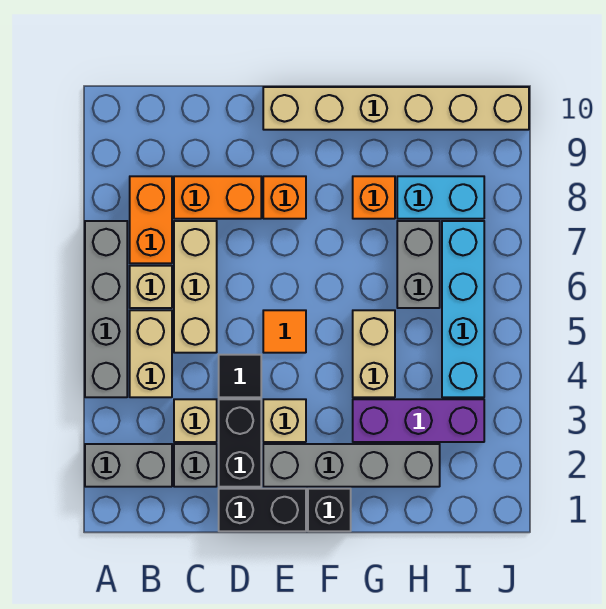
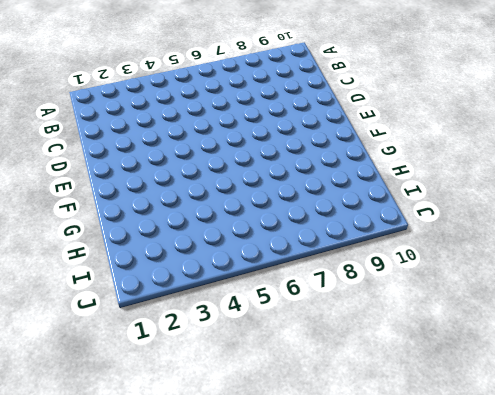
none -> grey 1x2 brick [85,444,172,487]
none -> grey 1x4 brick [85,221,127,397]
none -> tan 1x2 brick [130,310,172,397]

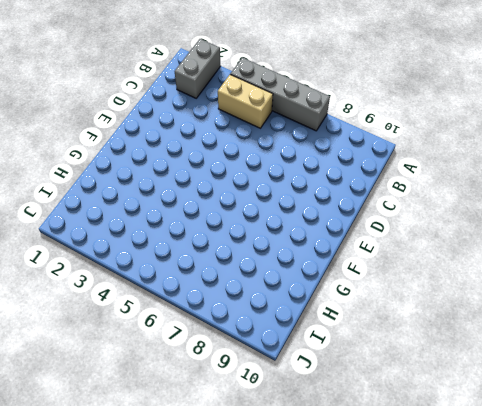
none -> tan 1x1 brick [130,266,172,308]
none -> orange 1x2 brick [130,176,172,263]
none -> grey 1x1 brick [174,444,217,487]

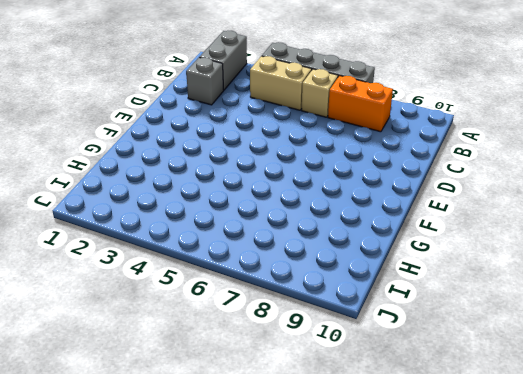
none -> tan 1x1 brick [174,399,217,442]
none -> tan 1x3 brick [174,221,217,353]
none -> orange 1x2 brick [174,176,261,219]

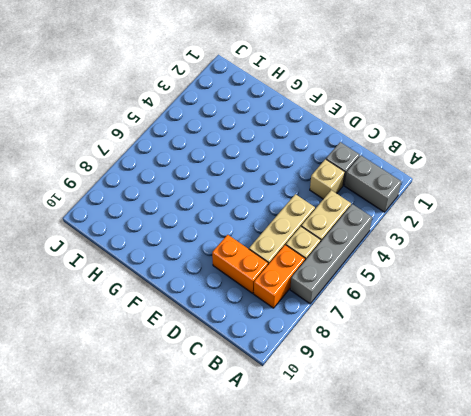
none -> black 1x2 brick [219,489,306,531]
none -> black 1x2 brick [219,399,261,487]
none -> black 1x1 tile [219,355,261,397]

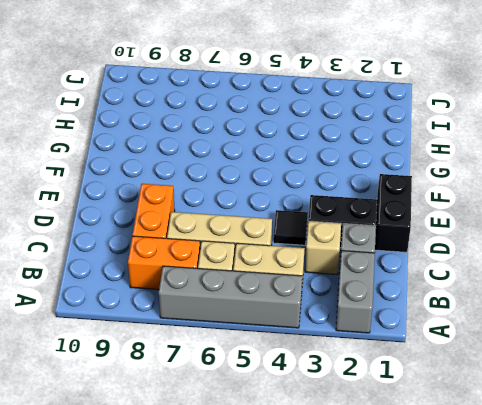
none -> grey 1x4 brick [263,444,440,487]
none -> tan 1x1 brick [263,399,306,442]
none -> orange 1x1 tile [263,310,306,353]

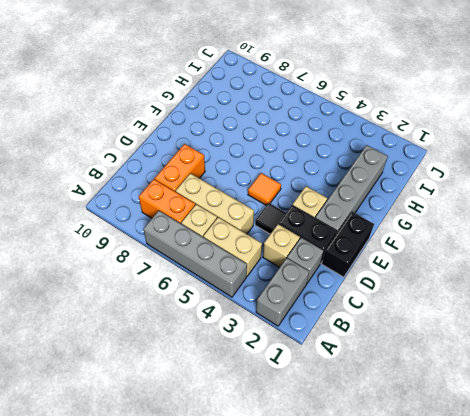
none -> orange 1x1 brick [263,176,306,219]
none -> tan 1x6 brick [263,87,529,130]
none -> black 1x1 brick [308,489,351,531]

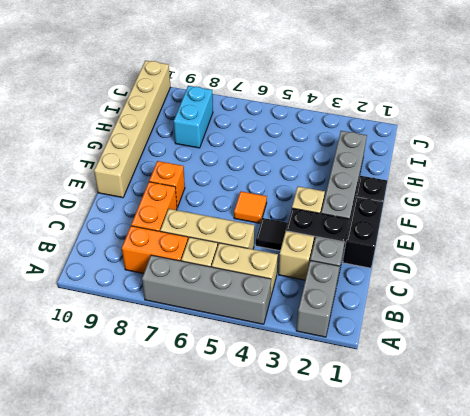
none -> purple 1x3 brick [353,399,484,442]
none -> tan 1x2 brick [353,310,395,397]
none -> orange 1x1 brick [353,176,395,219]

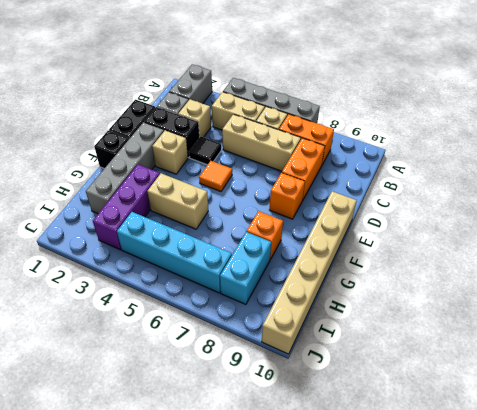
none -> grey 1x2 brick [397,221,440,308]

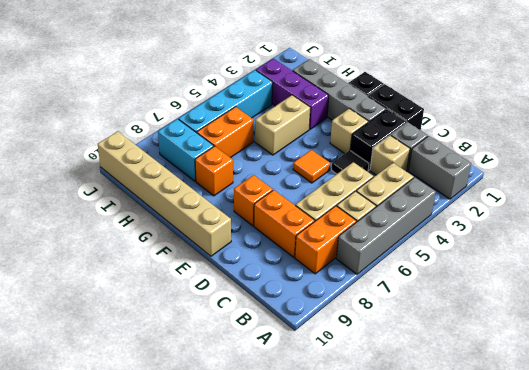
orange 1x2 brick [197,107,253,158] -> grey 1x2 brick [397,221,440,308]

